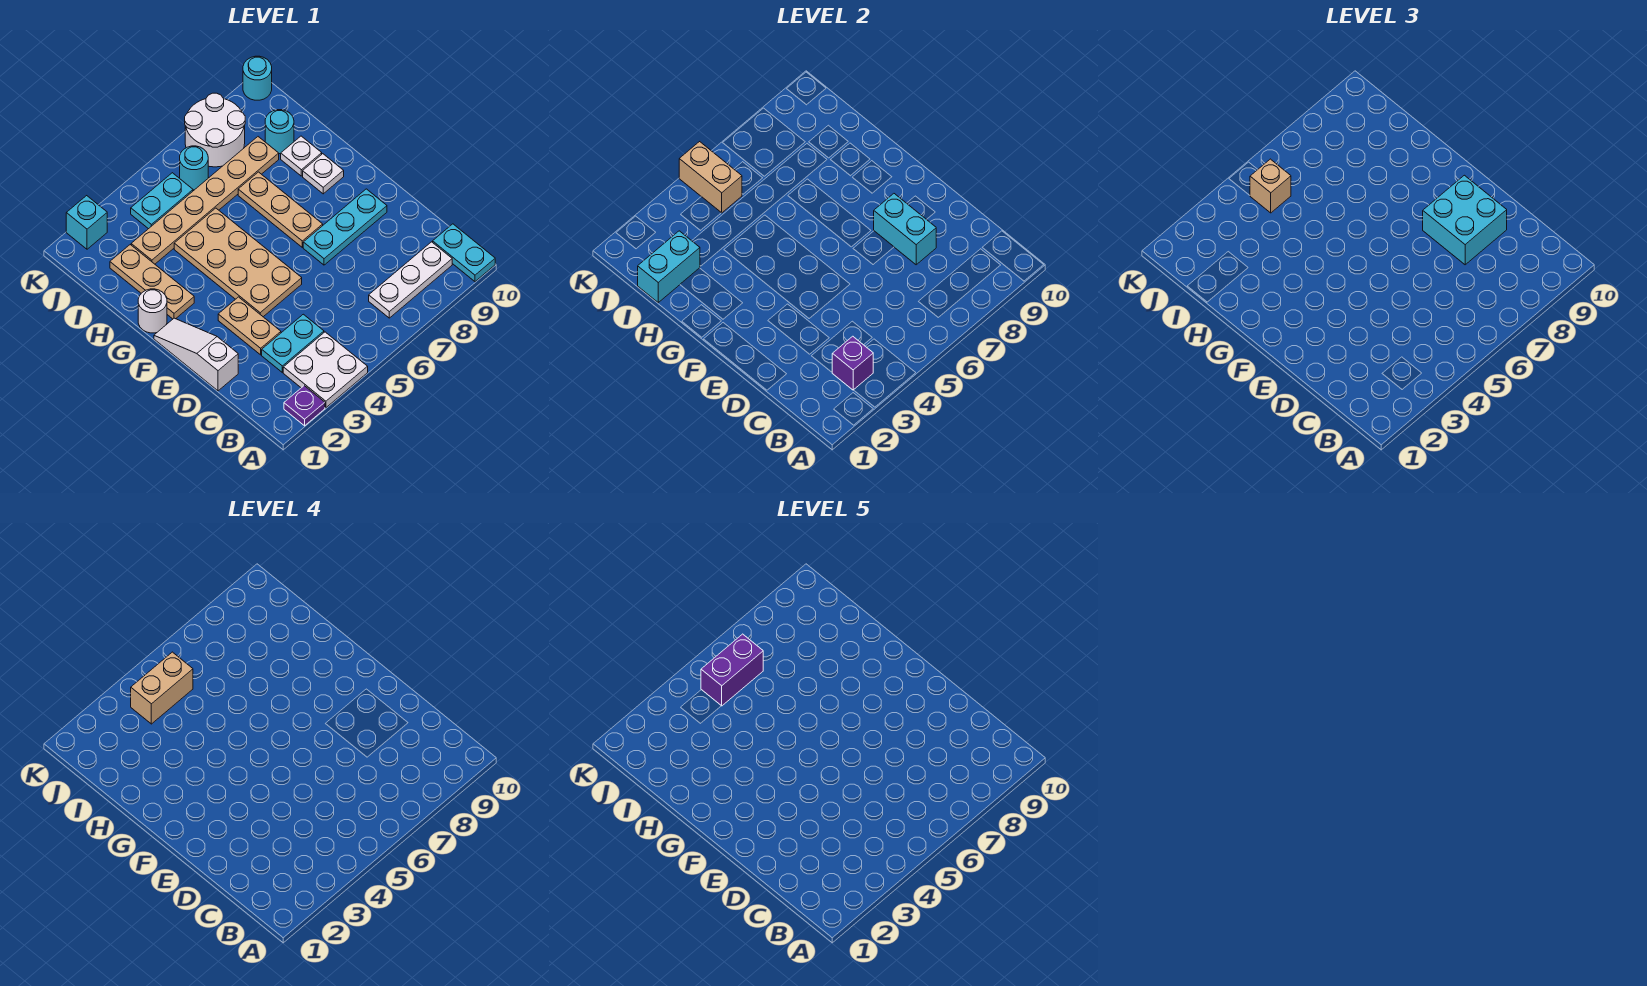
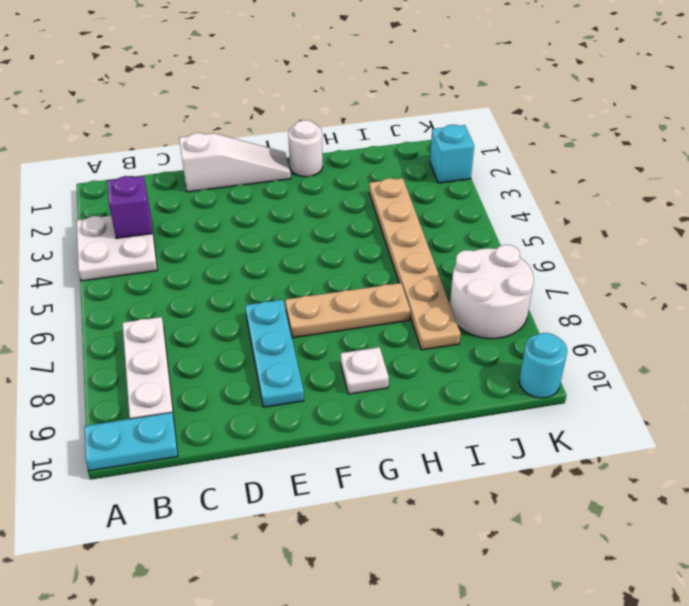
none -> purple 1x1 plate [284,386,325,426]
none -> cyan 1x2 plate [262,314,324,372]
none -> tan 1x2 plate [218,297,281,355]

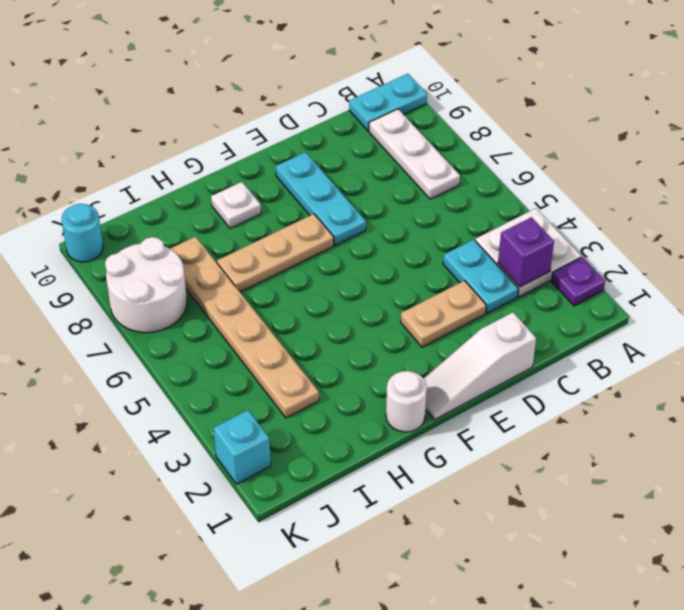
none -> tan 2x4 plate [174,208,302,317]
none -> tan 1x3 plate [110,245,194,319]
none -> white 1x1 plate [281,136,322,176]

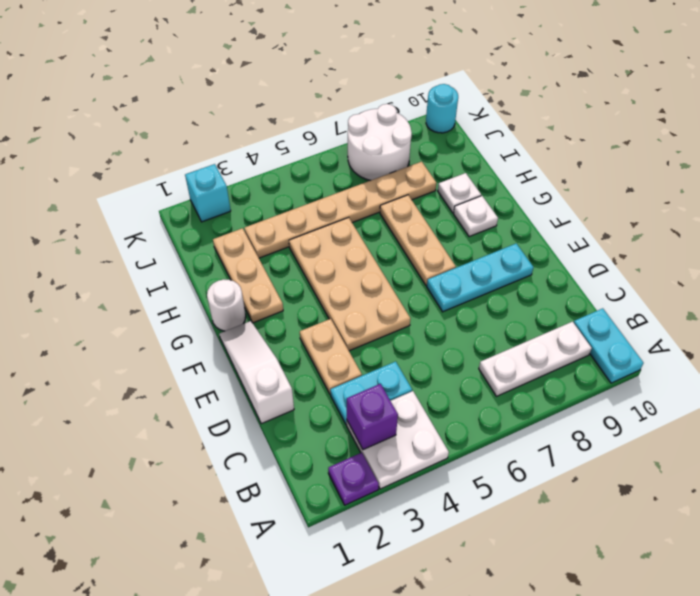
none -> cyan 1x1 round brick [265,110,294,154]
none -> cyan 1x2 plate [131,173,193,229]
none -> cyan 1x1 round brick [180,146,208,190]

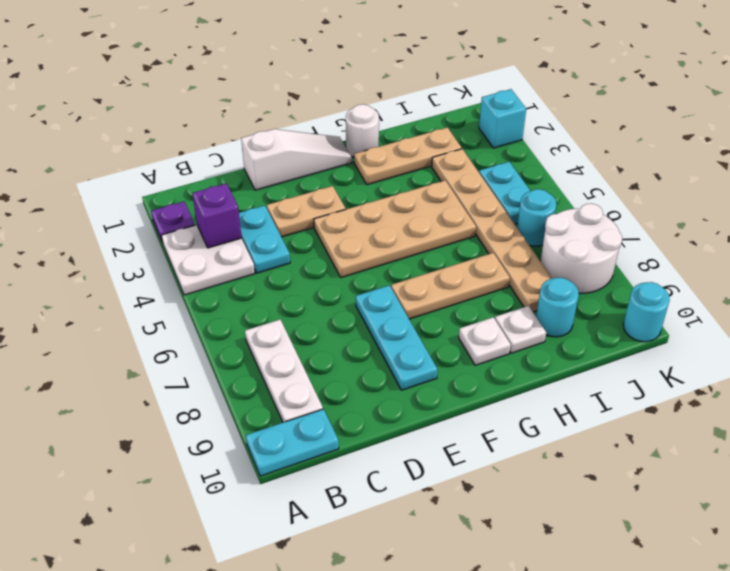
none -> cyan 1x2 brick [874,194,936,265]
none -> cyan 1x2 brick [638,231,700,302]
none -> tan 1x2 brick [679,142,742,213]

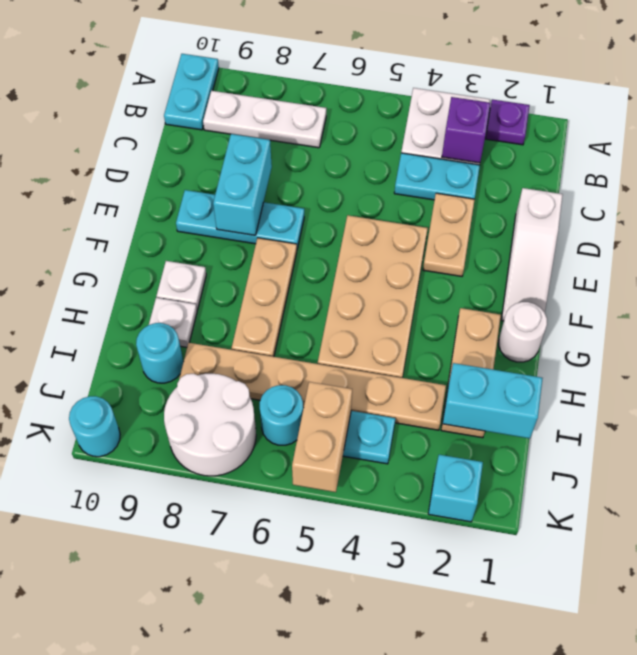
none -> cyan 2x2 brick [1423,175,1507,265]
none -> tan 1x1 brick [1250,159,1291,213]
none -> tan 1x2 brick [131,652,193,724]

